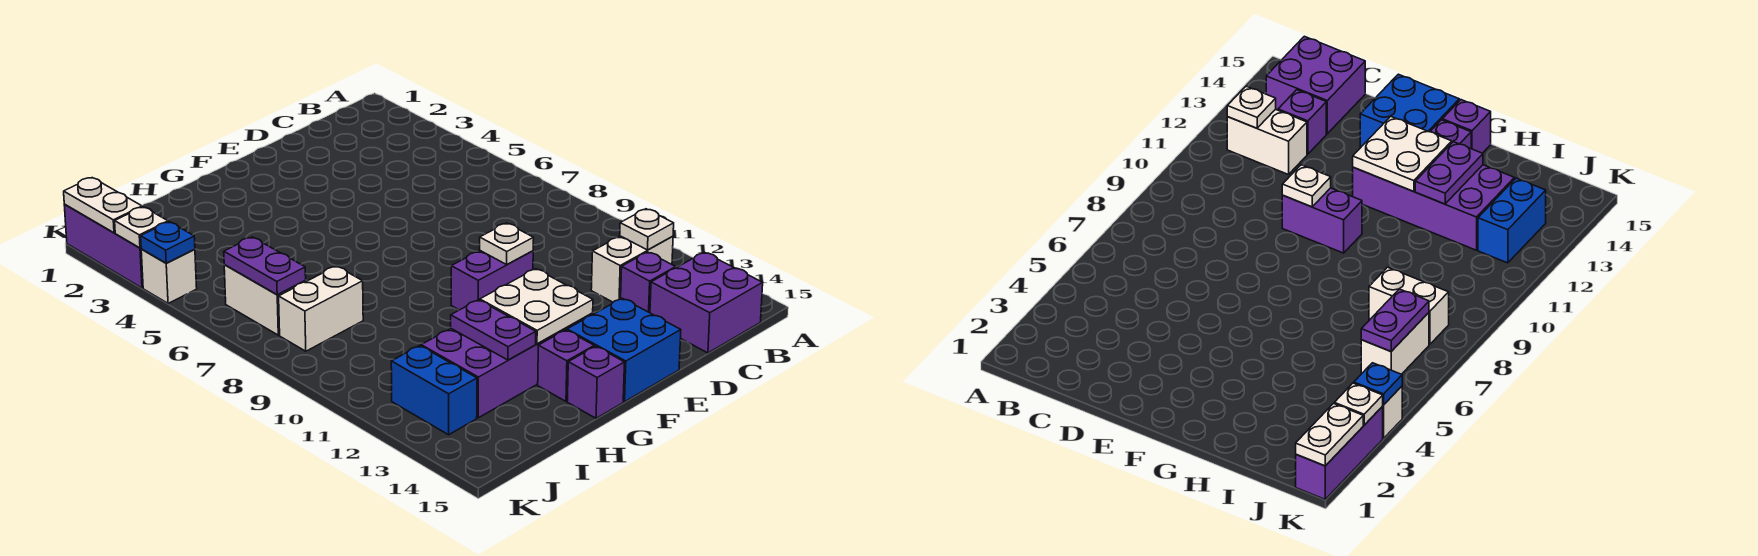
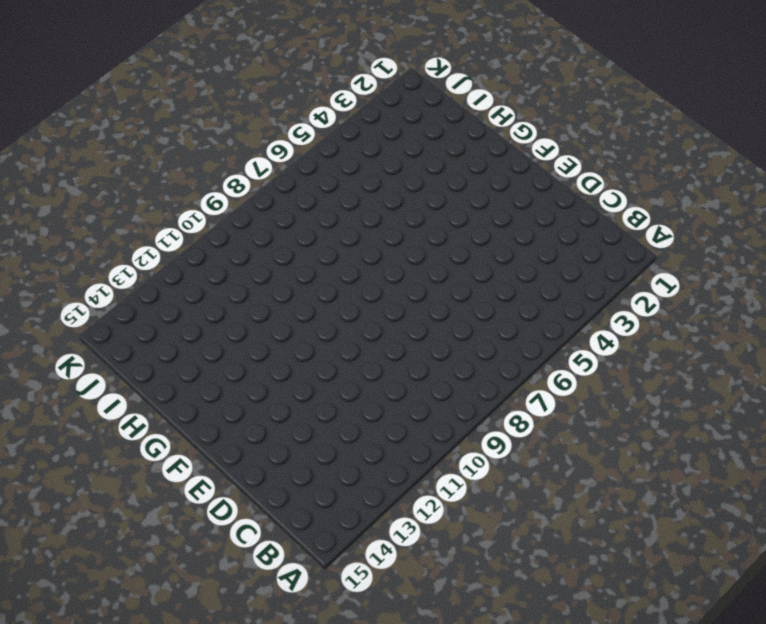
none -> white 1x2 brick [591,236,673,302]
none -> purple 2x2 brick [650,252,763,353]
none -> purple 1x1 brick [621,252,676,313]

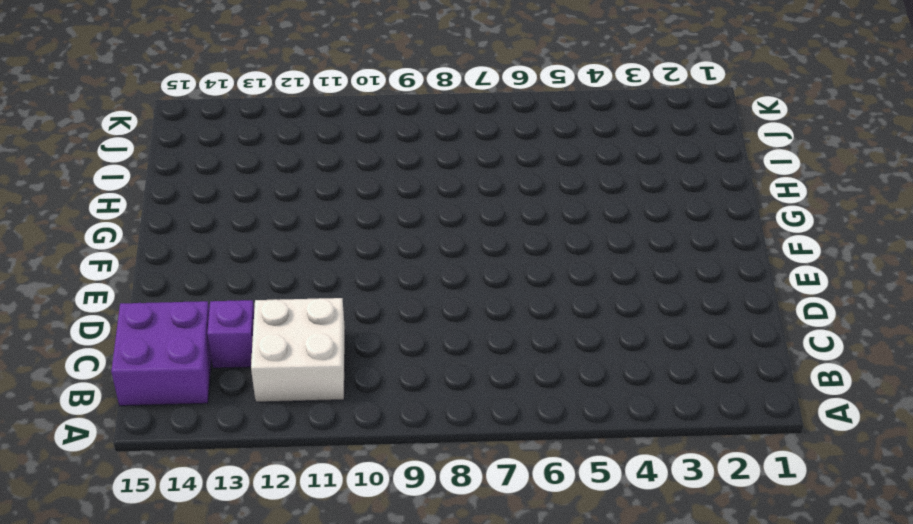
white 2x2 brick [251,298,345,402] -> white 1x2 brick [591,236,673,302]
none -> purple 1x2 brick [451,251,533,310]
none -> blue 2x2 brick [567,298,681,402]
none -> purple 2x4 brick [421,313,593,418]

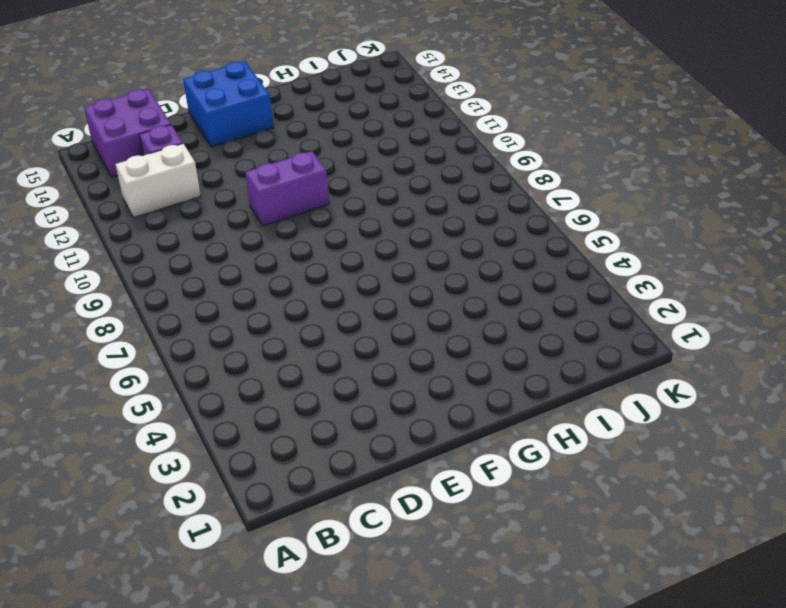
none -> purple 2x4 brick [421,313,593,418]
none -> purple 1x1 brick [538,330,594,401]
none -> purple 1x1 brick [567,346,625,418]

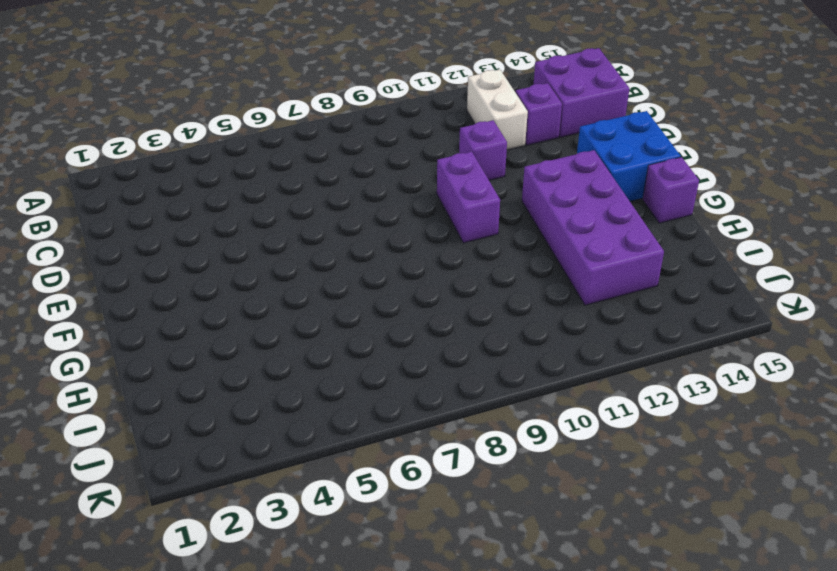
purple 1x1 brick [459,120,507,180] -> purple 1x1 brick moved to [538,330,594,401]
none -> white 1x2 brick [279,266,363,351]
none -> white 1x2 brick [224,265,306,335]
none -> blue 1x2 brick [391,346,477,435]

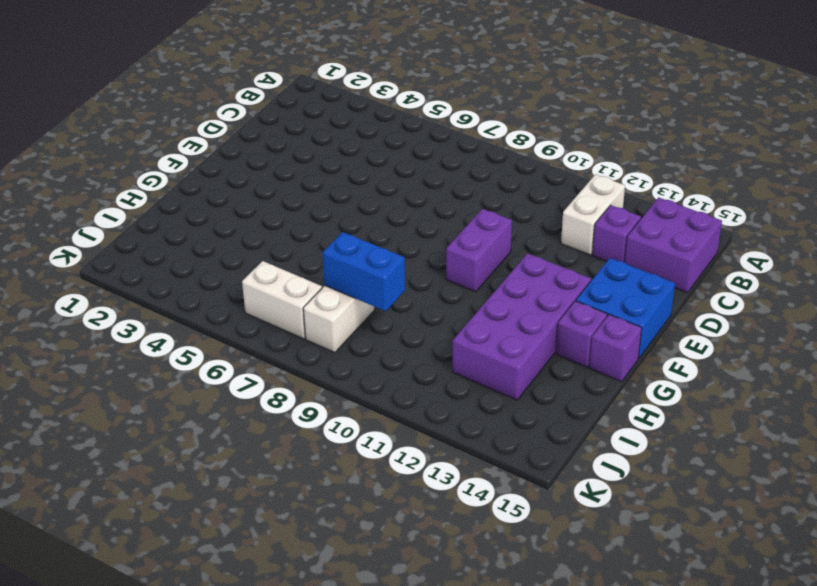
blue 1x2 brick [322,232,405,311] -> blue 1x2 brick moved to [391,346,477,435]
none -> purple 1x3 brick [64,205,143,288]
none -> white 1x1 brick [141,249,197,303]
none -> white 1x1 plate [620,209,674,250]

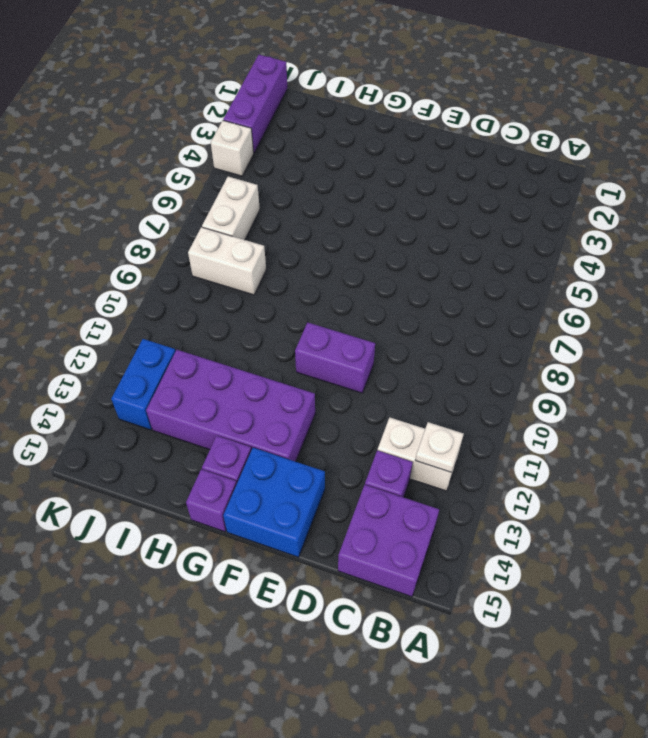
none -> white 1x1 plate [480,223,534,265]
none -> white 2x2 plate [480,269,593,344]
none -> purple 1x2 plate [451,300,536,360]

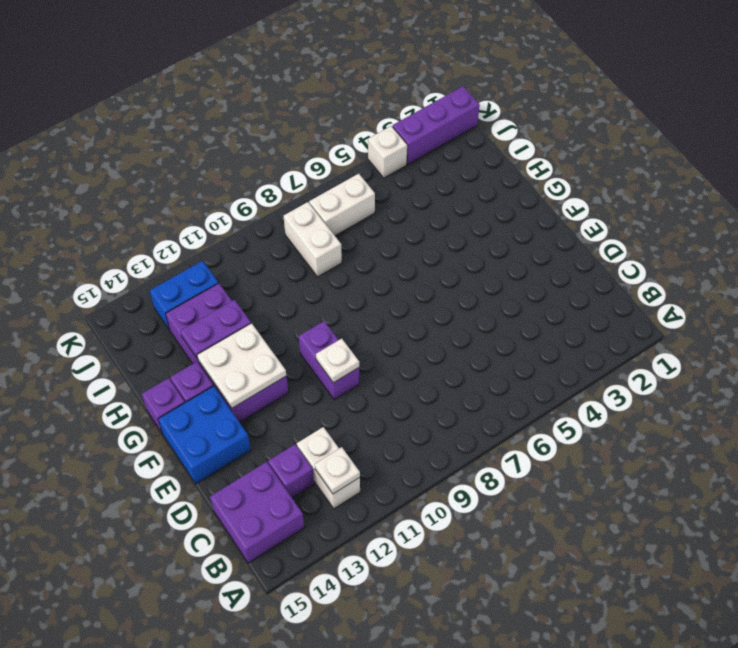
none -> purple 1x2 plate [224,237,306,295]
none -> white 1x2 plate [64,178,142,233]
none -> white 1x1 plate [115,207,168,248]

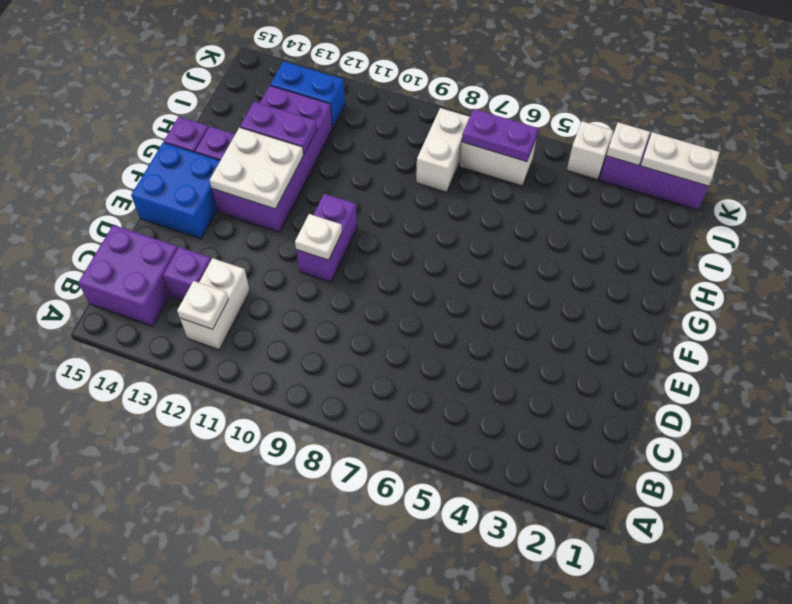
none -> blue 1x1 plate [141,222,195,263]

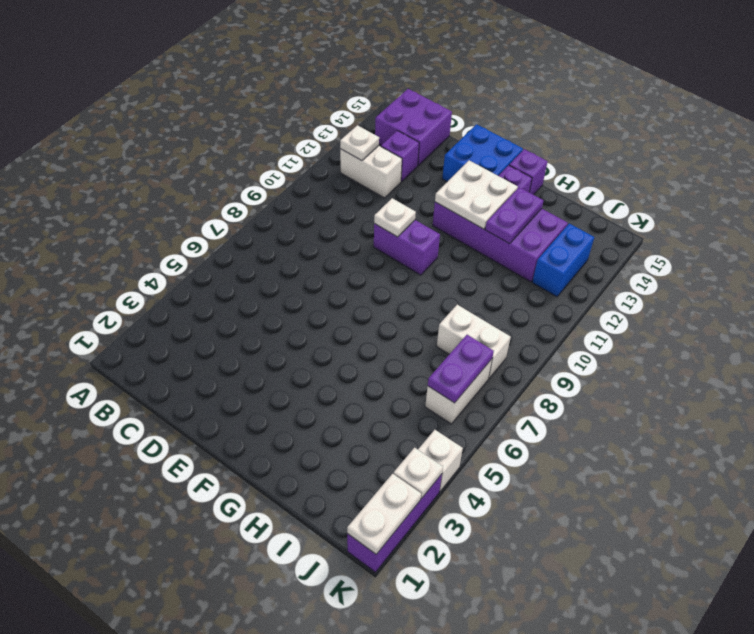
none -> blue 1x1 plate [141,222,195,263]

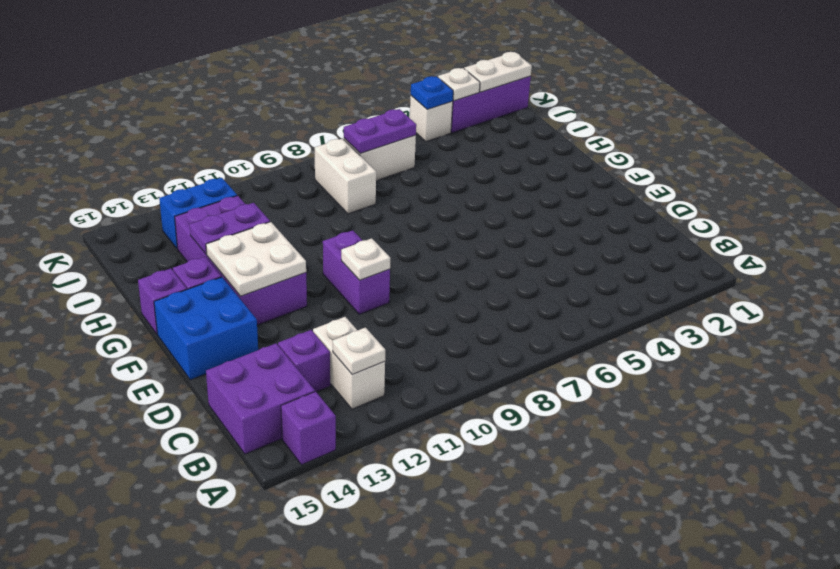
purple 1x1 brick [281,391,336,465] -> none

